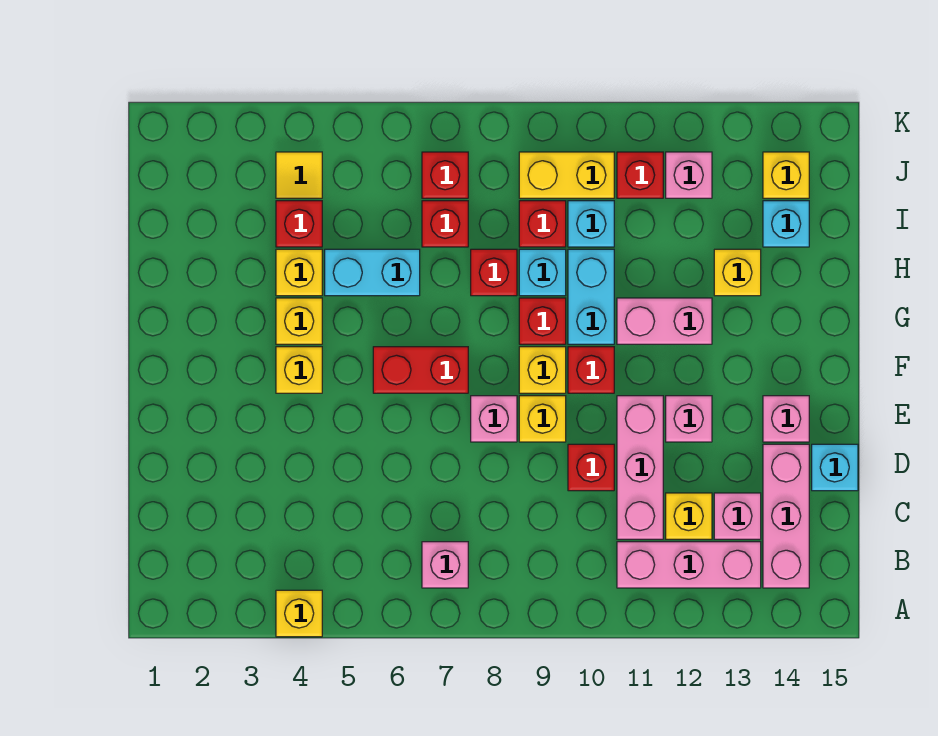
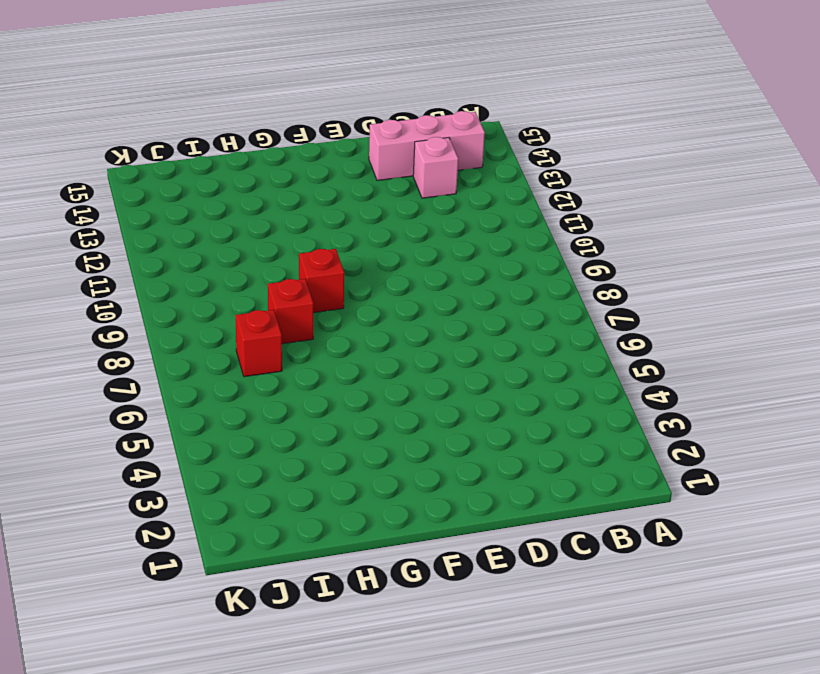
none -> yellow 1x1 brick [276,590,322,637]
none -> pink 1x1 brick [422,542,468,588]
none -> pink 1x3 brick [617,542,761,588]
none -> pink 1x3 brick [617,396,663,539]

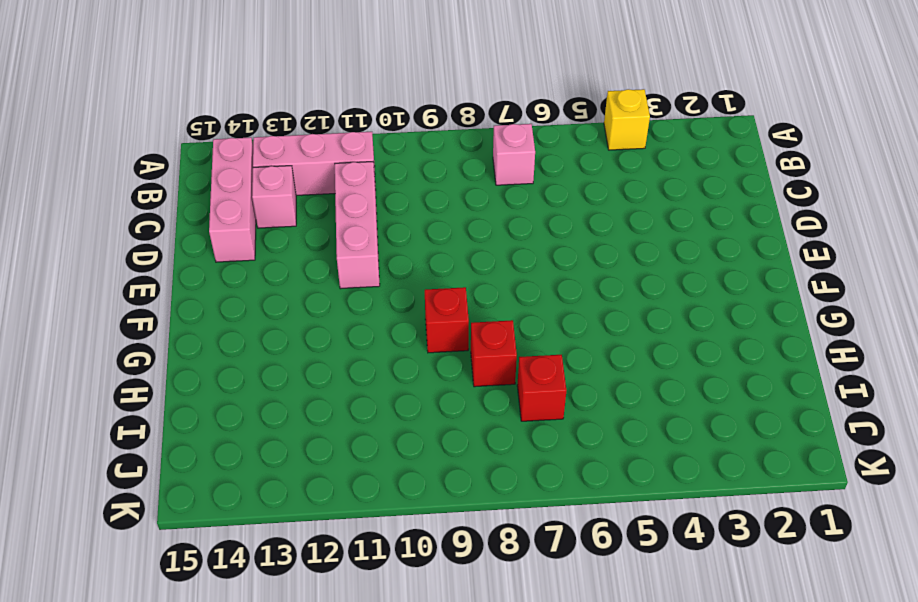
none -> yellow 1x1 brick [666,493,712,539]
none -> red 1x1 brick [568,444,614,491]
none -> cyan 1x1 brick [812,444,858,491]
none -> pink 1x1 brick [471,396,517,442]

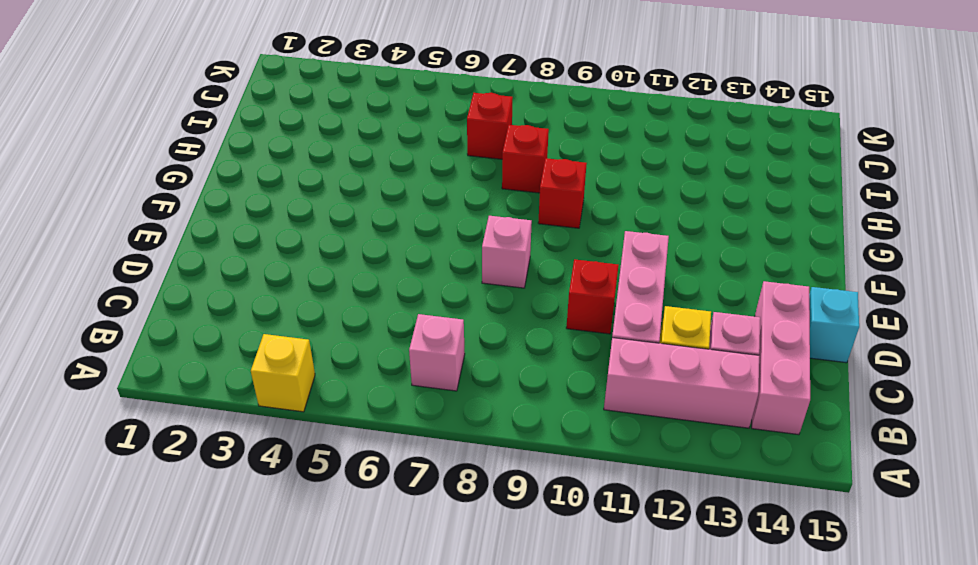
none -> yellow 1x1 brick [519,396,566,442]
none -> pink 1x1 brick [666,396,712,442]
none -> pink 1x1 brick [763,396,809,442]
none -> yellow 1x1 brick [276,347,322,393]

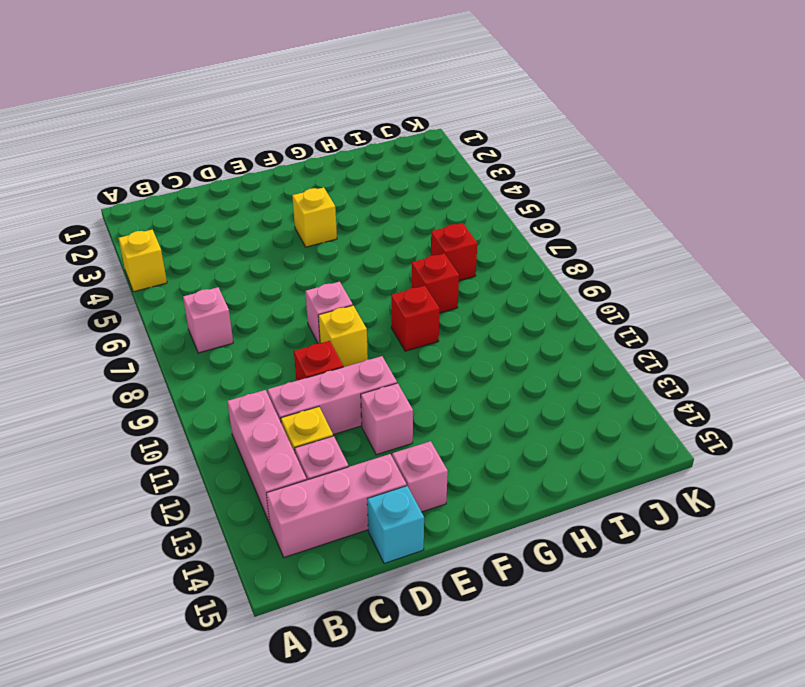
none -> red 1x2 brick [373,347,468,393]
none -> yellow 1x1 brick [519,347,566,393]
none -> red 1x1 brick [568,347,614,393]
none -> yellow 1x1 brick [276,298,322,344]

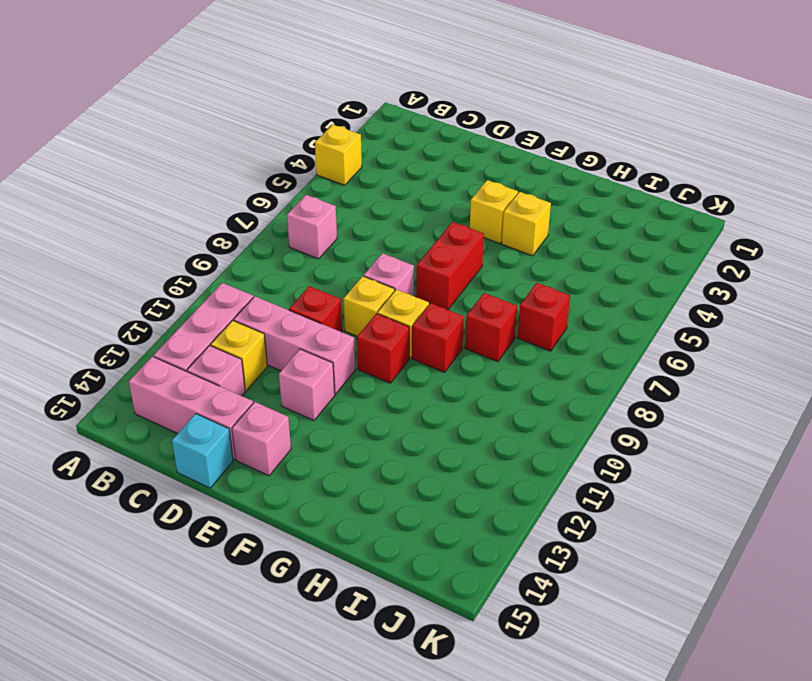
none -> cyan 1x2 brick [568,249,614,344]
none -> pink 1x2 brick [617,298,712,344]
none -> yellow 1x1 brick [276,249,322,296]
none -> cyan 1x2 brick [325,249,420,296]

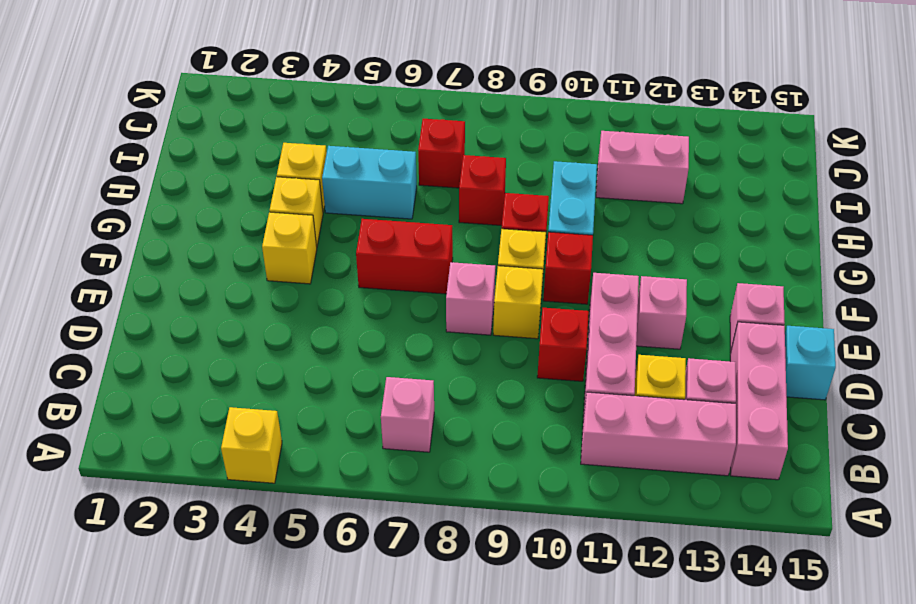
pink 1x2 brick [596,131,689,204] -> pink 1x2 brick moved to [617,298,712,344]
none -> cyan 1x1 brick [519,249,566,296]
none -> yellow 1x1 brick [714,249,761,296]
none -> red 1x1 brick [276,201,322,247]
none -> red 1x1 brick [519,201,566,247]

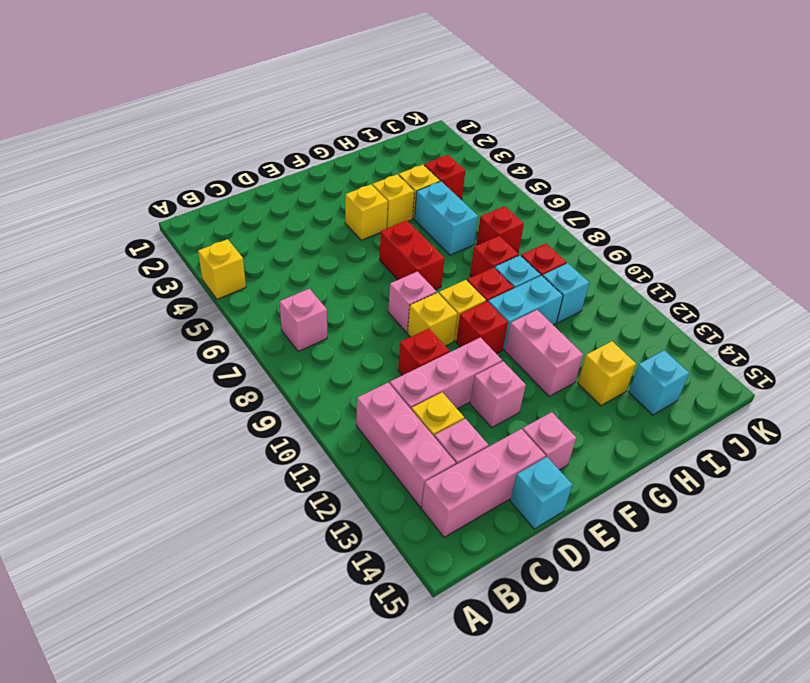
none -> yellow 1x1 tile [276,152,322,198]
none -> red 1x1 brick [422,152,468,198]
none -> yellow 1x2 brick [519,152,614,198]
none -> red 1x1 brick [617,152,663,198]

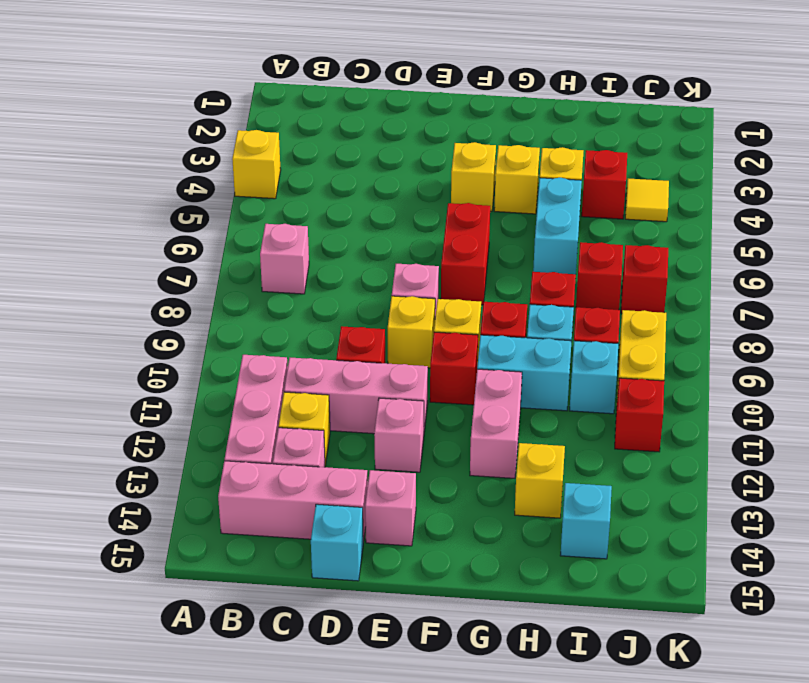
none -> pink 1x1 brick [666,152,712,198]
none -> yellow 1x1 brick [763,152,809,198]

